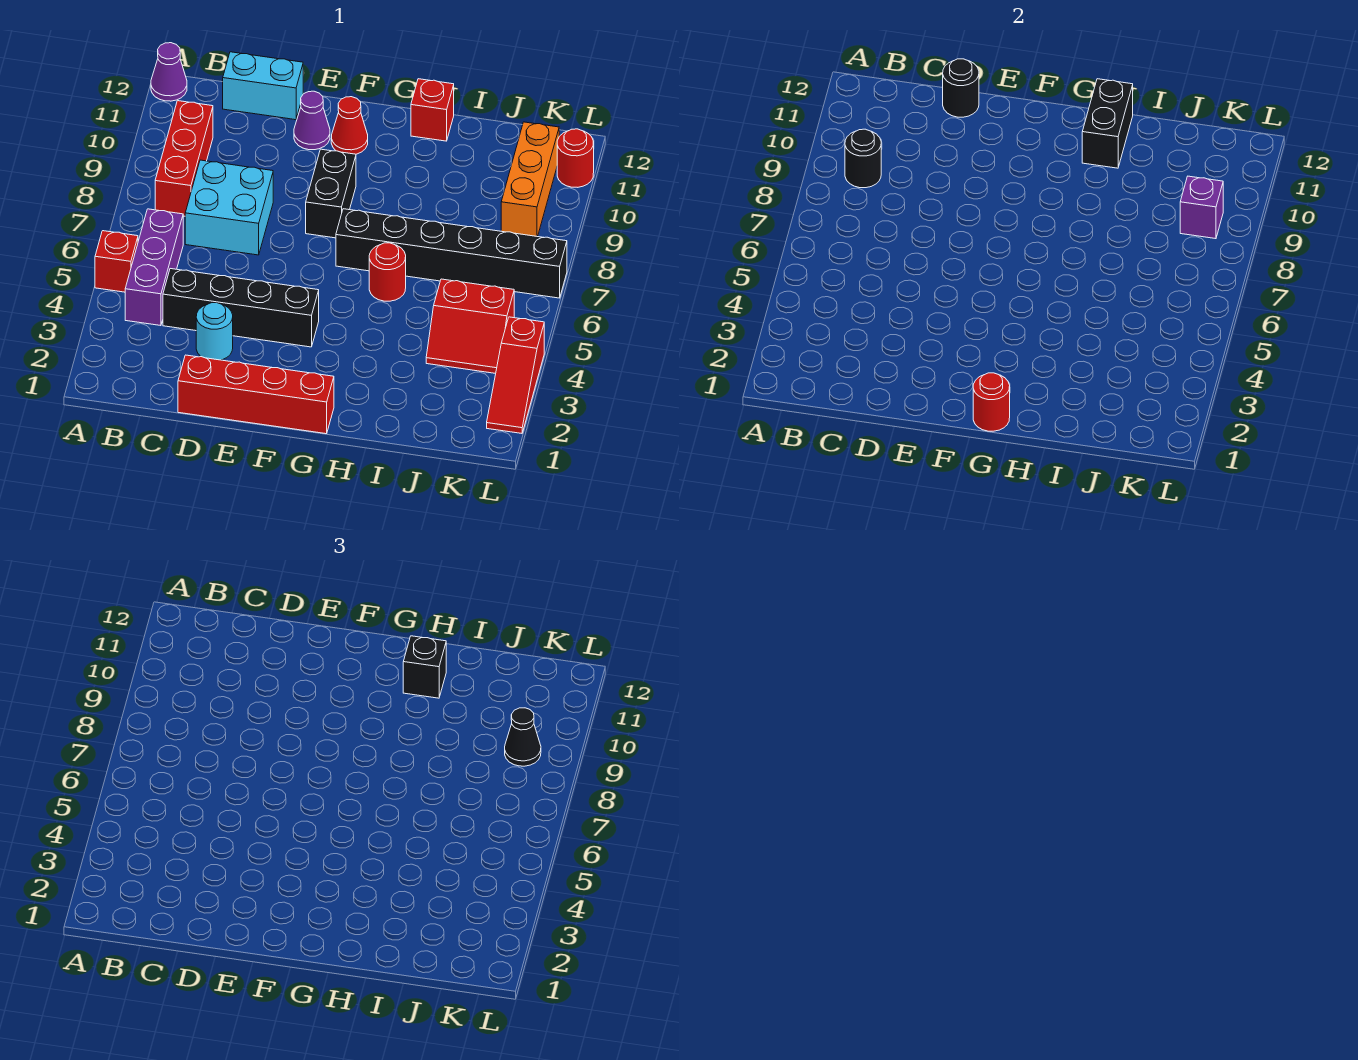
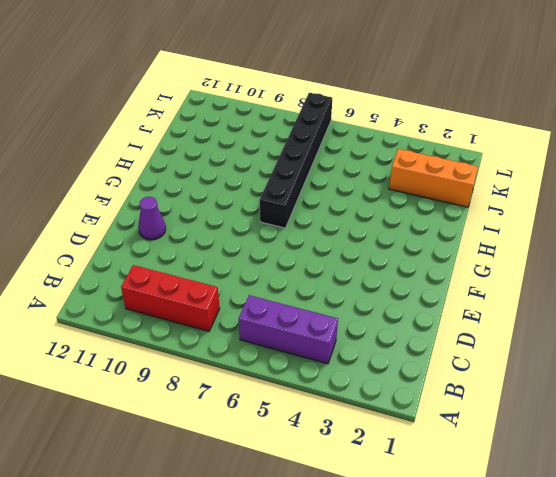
orange 1x3 brick [389,149,478,207] -> orange 1x3 brick moved to [501,122,559,237]
none -> red 1x1 brick [95,231,138,292]
none -> purple 1x1 cone [151,43,187,101]
none -> black 1x4 brick [163,269,319,347]

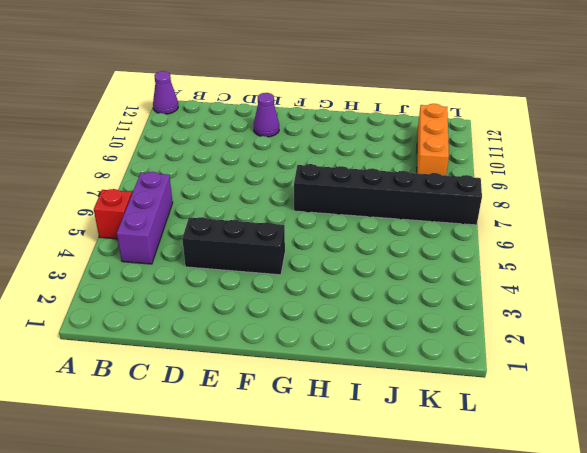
black 1x3 brick [182,217,285,275] -> black 1x4 brick [163,269,319,347]
none -> red 1x3 brick [155,101,213,216]
none -> cyan 2x2 brick [185,160,273,255]
none -> cyan 1x2 brick [223,52,303,120]

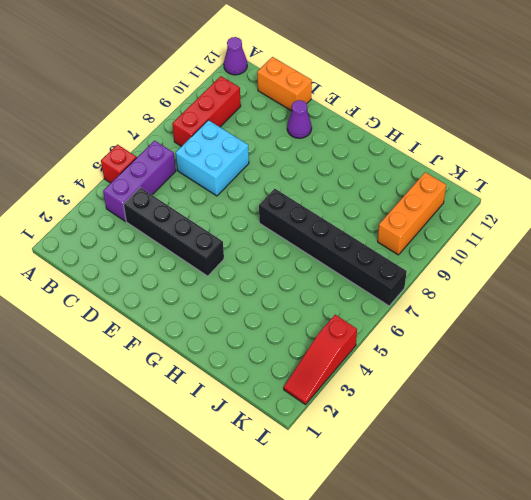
orange 1x2 brick [257,57,312,111] -> cyan 1x2 brick [223,52,303,120]
none -> red 1x4 brick [178,355,334,434]
none -> cyan 1x1 round brick [196,303,233,360]
none -> black 1x2 brick [306,149,356,238]

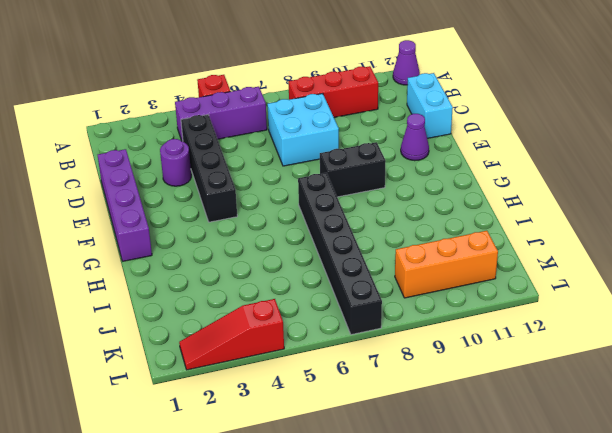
purple 1x4 brick [98,149,152,261] -> red 1x4 brick [178,355,334,434]
purple 1x1 round brick [160,139,191,186] -> cyan 1x1 round brick [196,303,233,360]
none -> red 1x1 cone [331,97,368,154]
none -> red 1x1 round brick [369,243,406,301]
none -> red 1x1 brick [411,79,454,141]

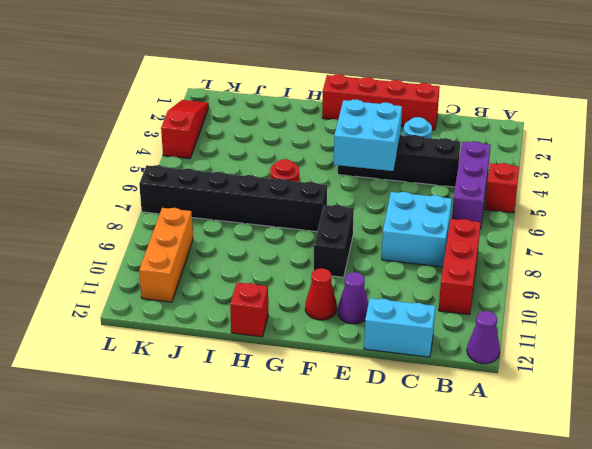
cyan 2x2 brick [334,100,402,171] -> none
none -> red 2x2 slope [426,279,514,373]
none -> red 1x1 round brick [557,129,594,187]
none -> black 1x1 round brick [845,129,881,188]

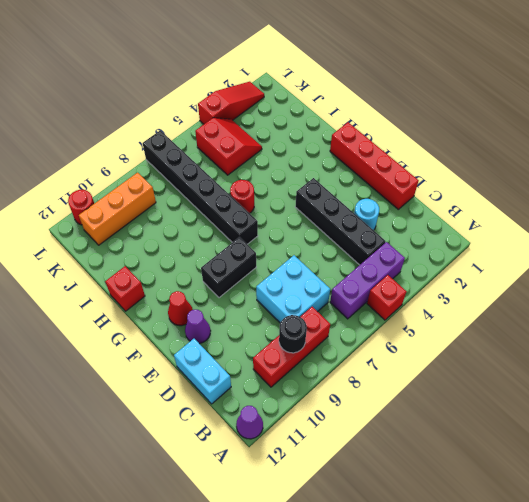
none -> black 1x1 round brick [943,59,979,117]
none -> red 1x1 round brick [973,373,1010,431]
none -> black 1x2 brick [1082,79,1133,168]

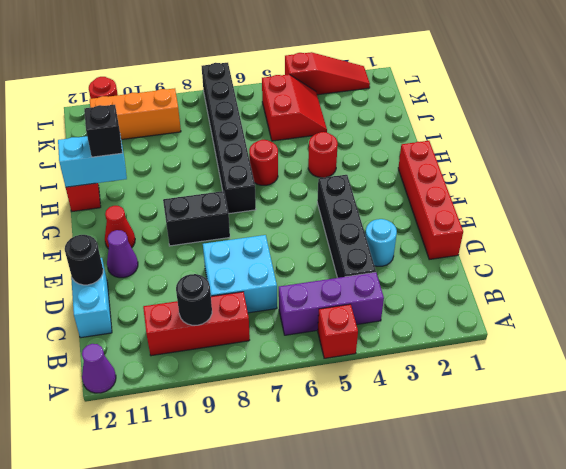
red 1x1 round brick [308,132,338,178] -> red 1x1 round brick moved to [973,373,1010,431]
cyan 1x2 brick [58,136,127,187] -> black 1x2 brick [1082,79,1133,168]
none -> purple 1x1 brick [1180,176,1223,239]
none -> black 1x1 cone [505,708,541,766]

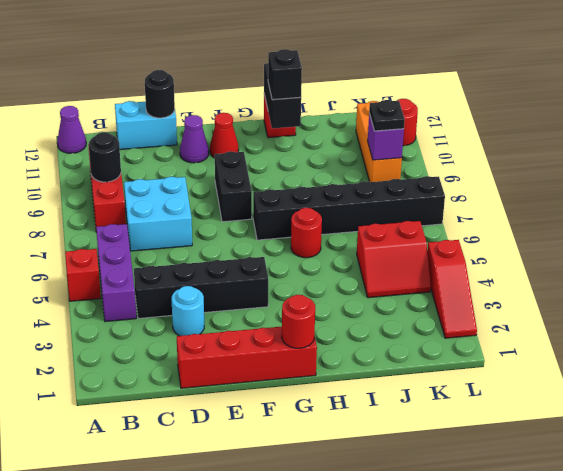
black 1x1 plate [369,100,405,131] -> black 1x1 cone [505,708,541,766]

